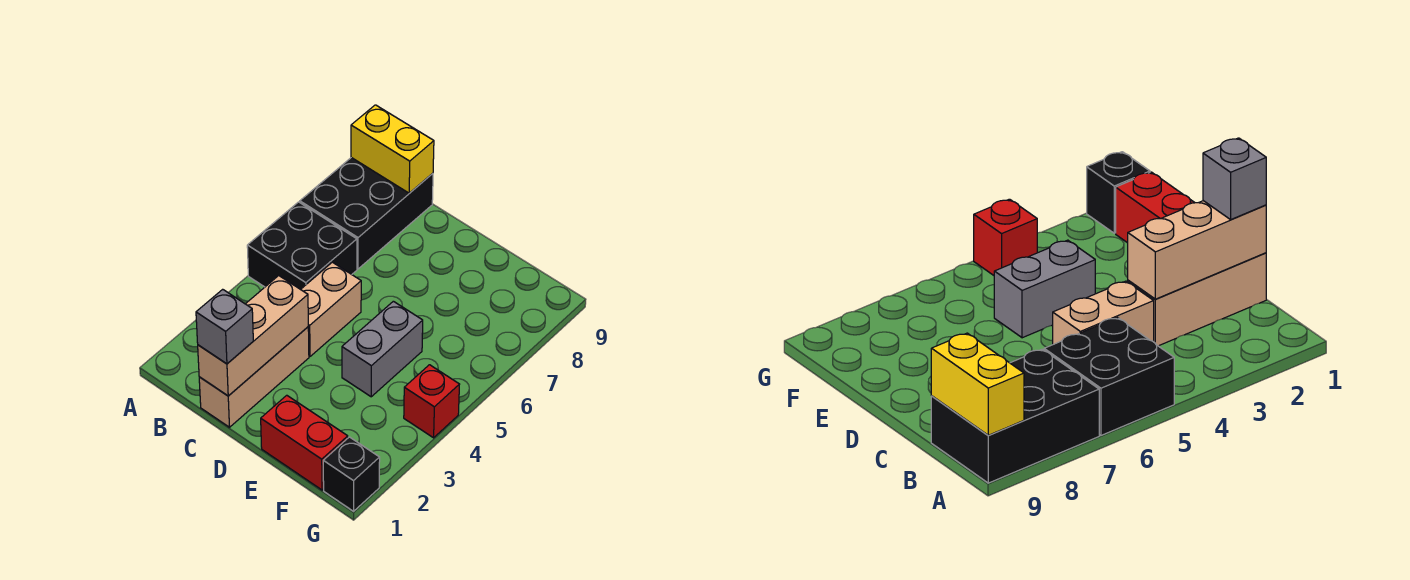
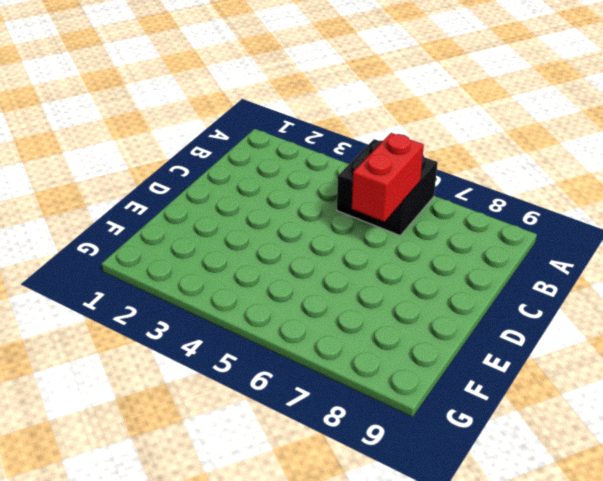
red 1x2 brick [352,133,424,222] -> red 1x2 brick moved to [261,395,348,490]
none -> black 2x3 brick [300,158,433,269]
none -> tan 1x3 brick [199,327,309,427]

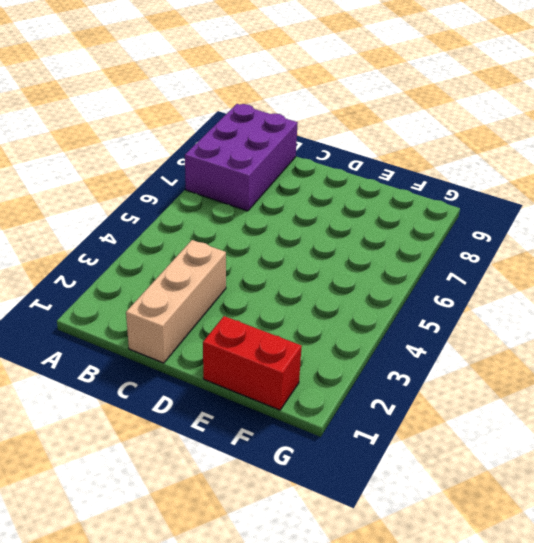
purple 2x3 brick [185,104,298,211] -> black 2x3 brick [300,158,433,269]
none -> black 2x2 brick [247,202,357,290]
none -> tan 1x2 brick [301,262,361,356]

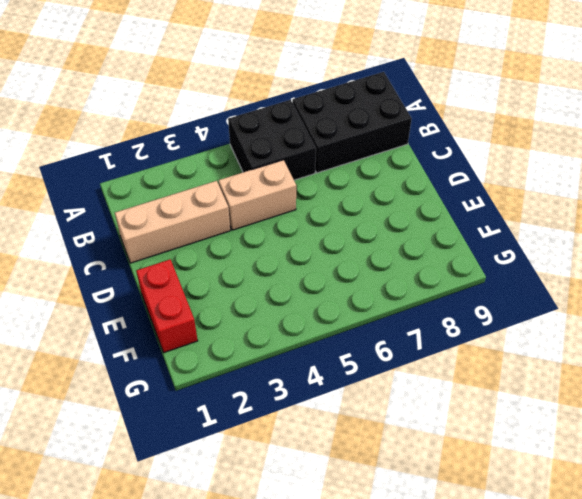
none -> grey 1x2 brick [342,301,423,397]
none -> black 1x1 brick [323,437,380,511]

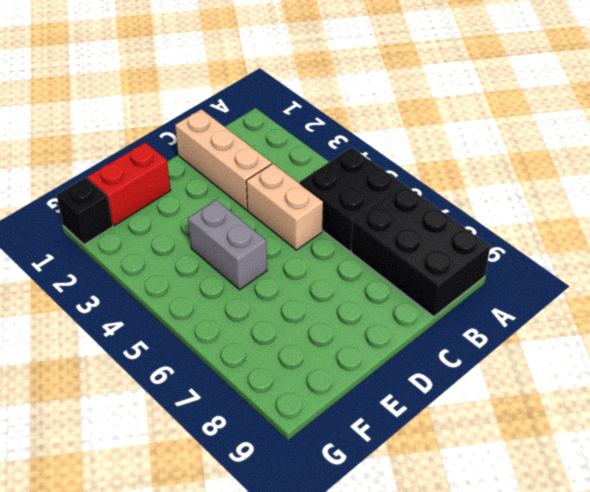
none -> red 1x1 brick [404,365,460,438]
none -> yellow 1x2 brick [351,105,434,193]

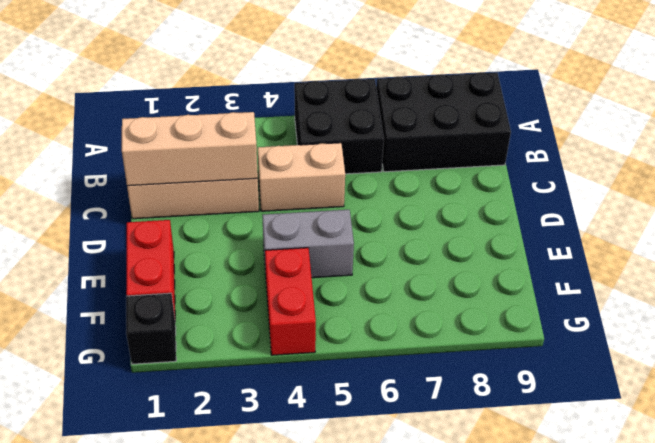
red 1x2 brick [265,248,316,355] -> red 1x1 brick [404,365,460,438]
none -> yellow 1x2 brick [351,105,434,193]
none -> grey 1x1 brick [196,289,253,364]

